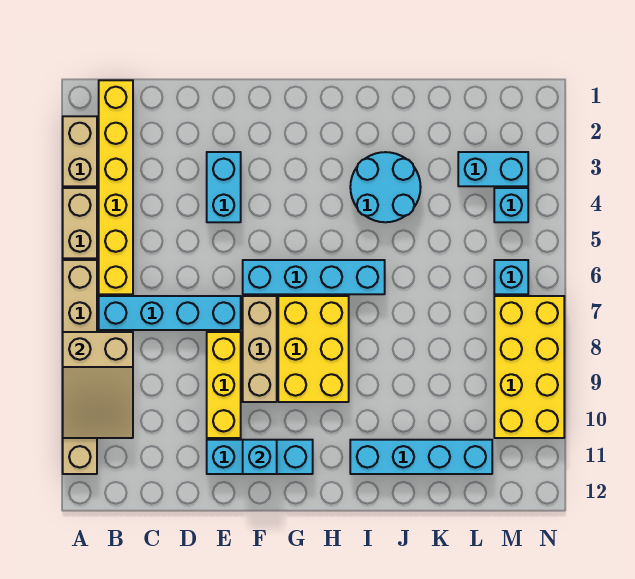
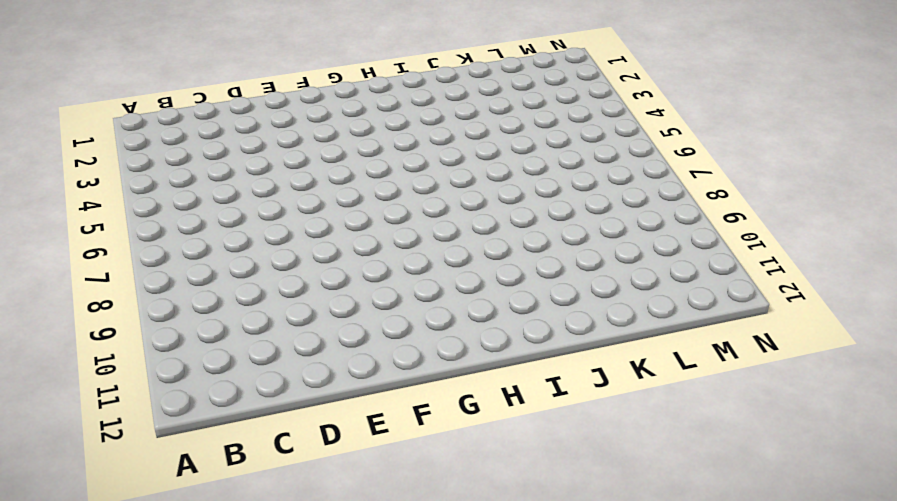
none -> tan 1x2 brick [63,116,97,186]
none -> tan 1x2 brick [63,188,97,258]
none -> tan 1x6 brick [63,260,97,474]

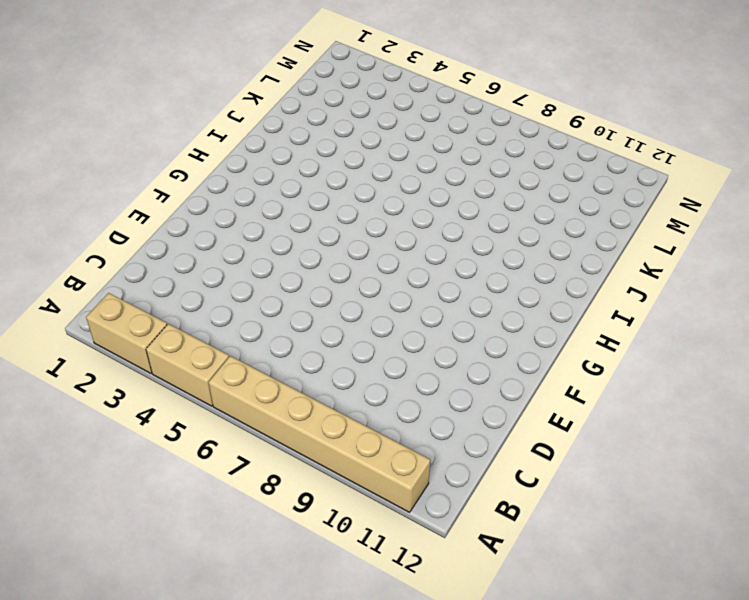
none -> yellow 1x6 brick [99,80,133,294]
none -> cyan 1x4 brick [99,296,241,330]
none -> cyan 1x2 brick [207,152,241,222]

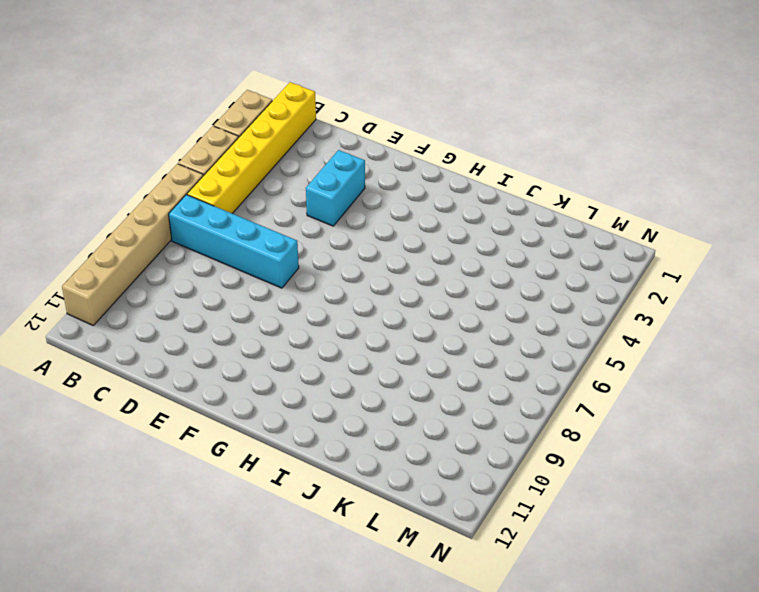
none -> yellow 1x3 brick [207,332,241,438]
none -> cyan 1x3 brick [207,440,313,474]
none -> cyan 1x4 brick [243,260,385,294]

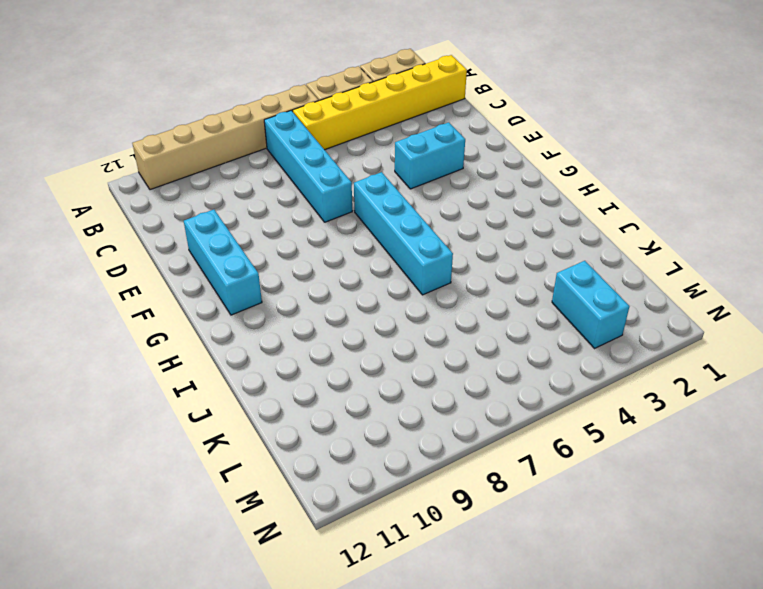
none -> yellow 1x3 brick [207,332,241,438]
none -> tan 1x3 brick [243,296,277,402]
none -> yellow 2x3 brick [278,296,349,402]

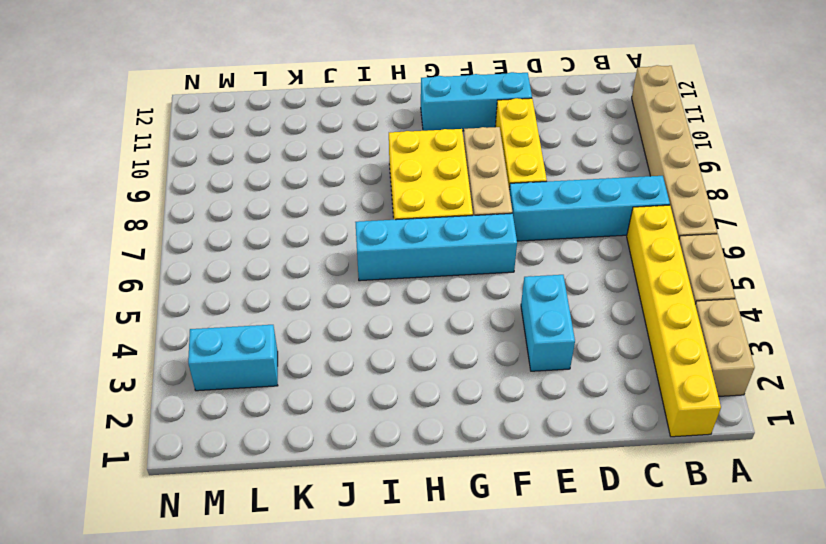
none -> cyan 2x2 round brick [350,152,421,222]
none -> cyan 1x4 brick [350,440,492,474]
none -> cyan 1x1 brick [494,188,528,222]

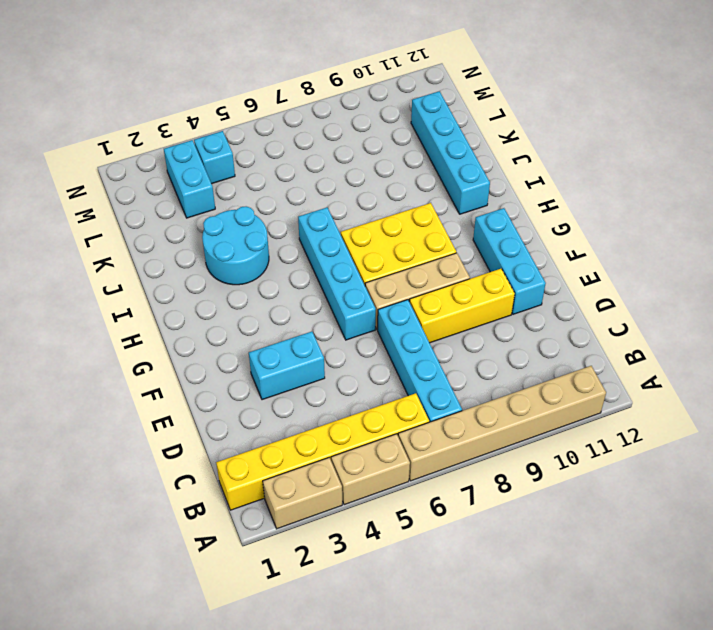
none -> cyan 1x1 brick [494,260,528,294]
none -> yellow 2x4 brick [494,296,564,438]
none -> tan 2x3 slope [63,332,133,438]

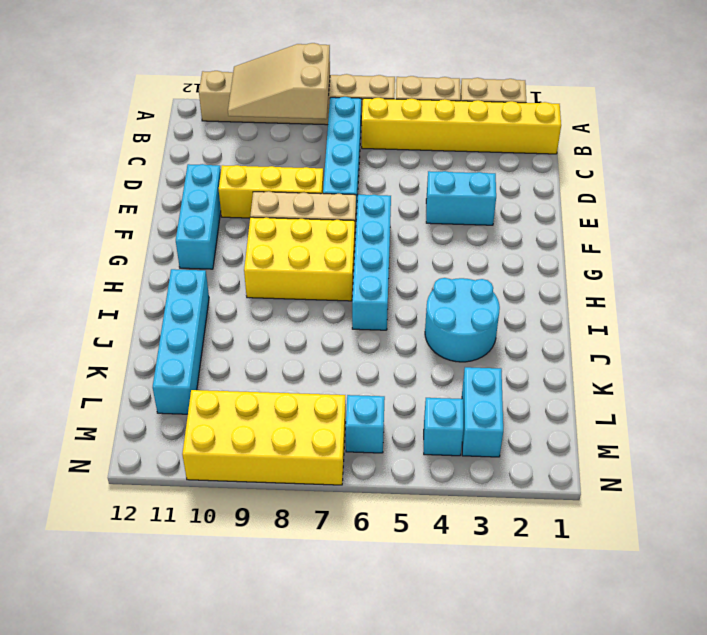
none -> cyan 1x1 brick [243,440,277,474]

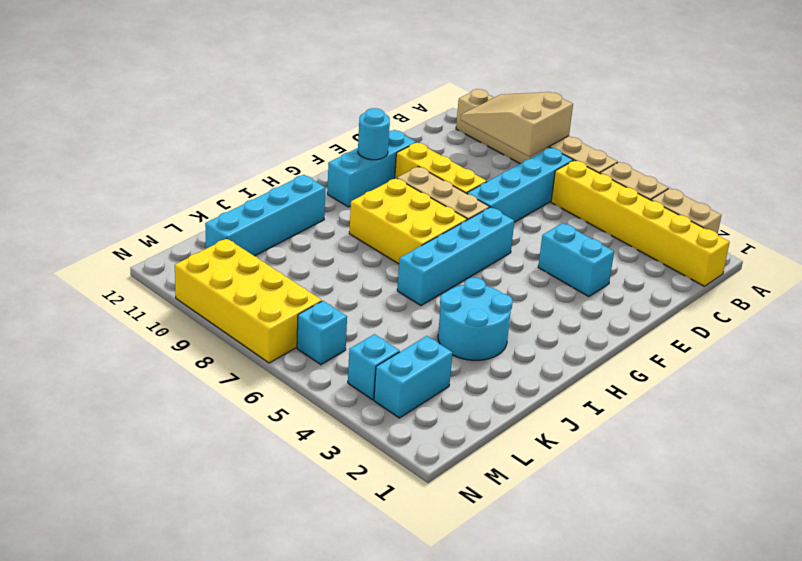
cyan 1x1 round brick [358,108,390,160] -> cyan 1x1 brick [243,440,277,474]

